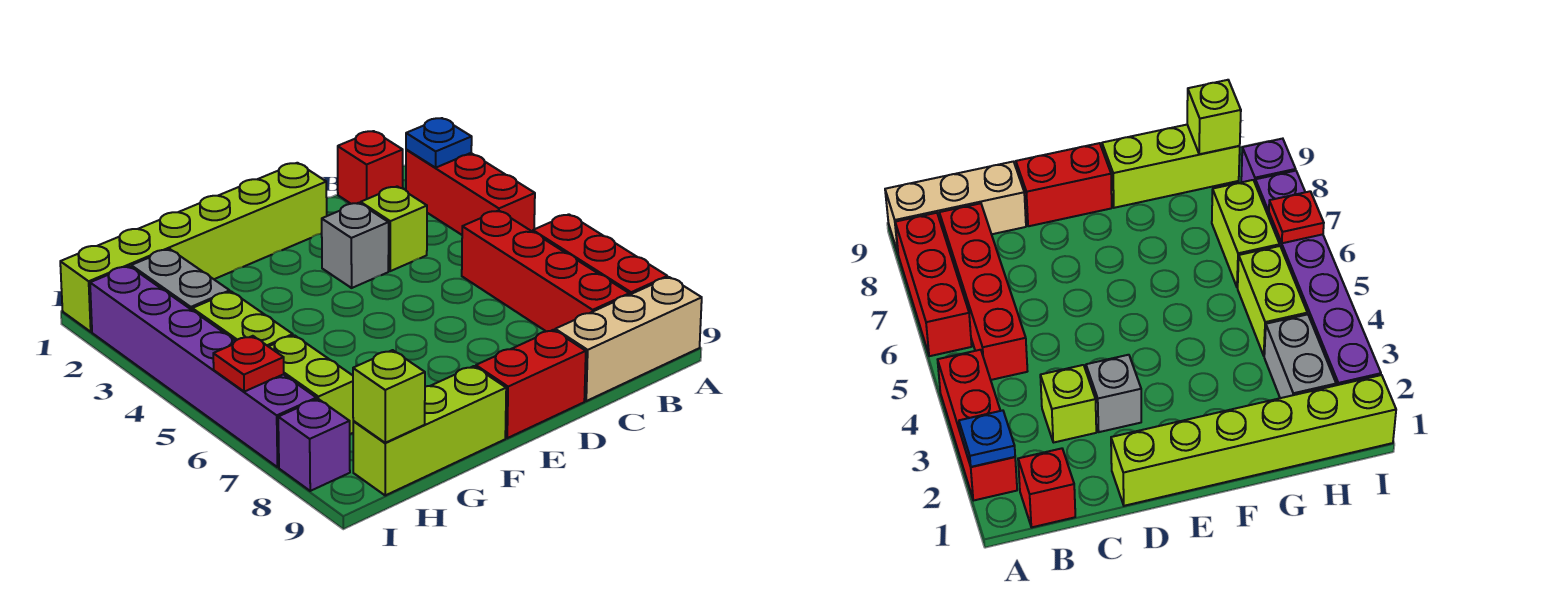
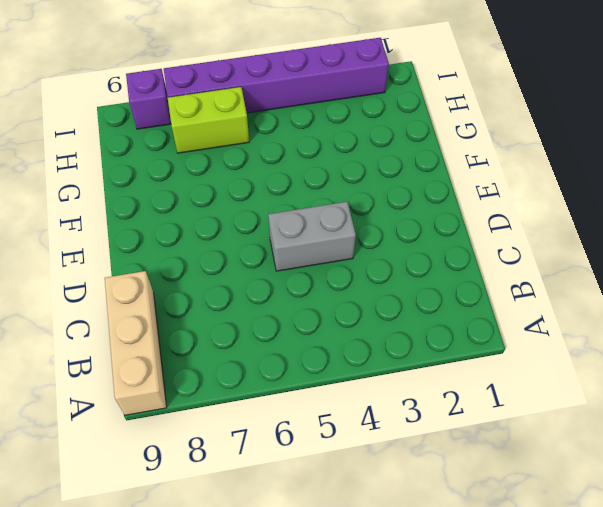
grey 1x2 brick [268,202,356,271] -> grey 1x2 brick moved to [131,249,230,310]
none -> red 1x3 brick [406,150,535,235]
none -> red 1x3 brick [533,214,667,295]
none -> red 1x1 brick [338,131,403,204]

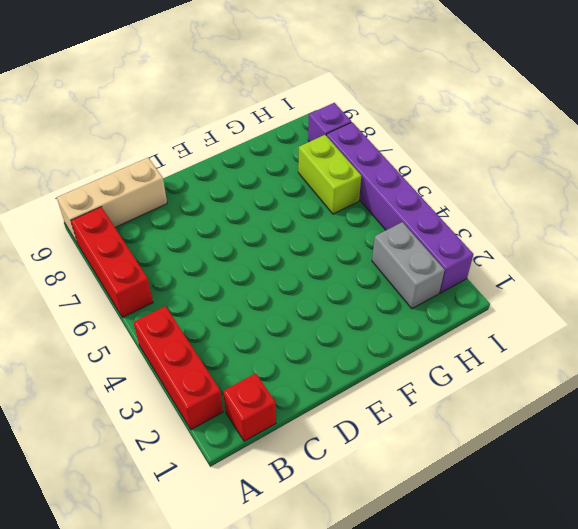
none -> red 1x4 brick [462,210,629,331]
none -> lime 1x1 brick [361,186,427,271]
none -> lime 1x6 brick [60,163,327,332]

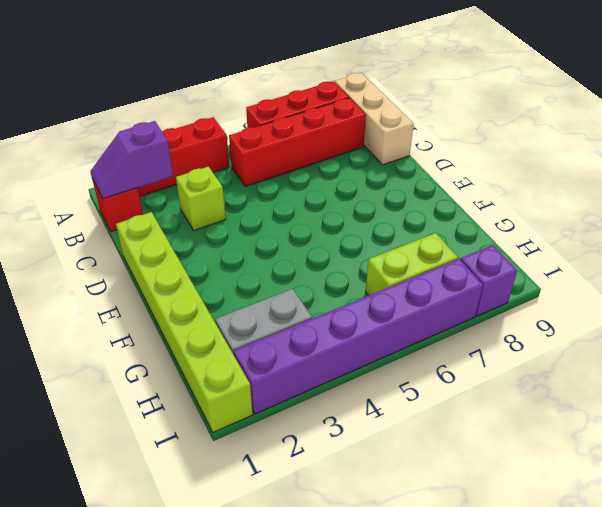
purple 1x2 slope [90,121,173,198] -> none
none -> grey 1x1 brick [321,203,389,288]
none -> red 1x2 brick [476,330,586,438]
none -> lime 1x3 brick [353,366,506,495]

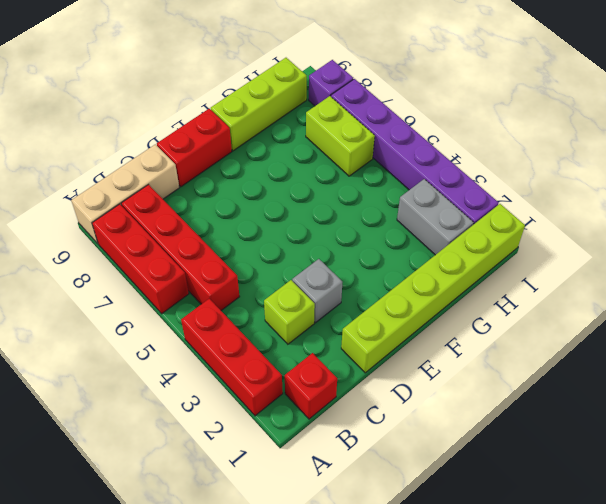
none -> lime 1x2 brick [192,292,293,346]
none -> blue 1x1 plate [406,118,472,168]
none -> lime 1x1 brick [353,350,425,443]

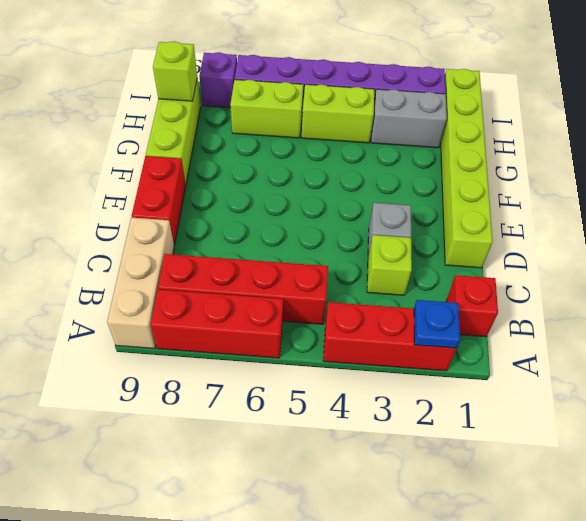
none -> red 1x1 plate [213,336,284,392]

